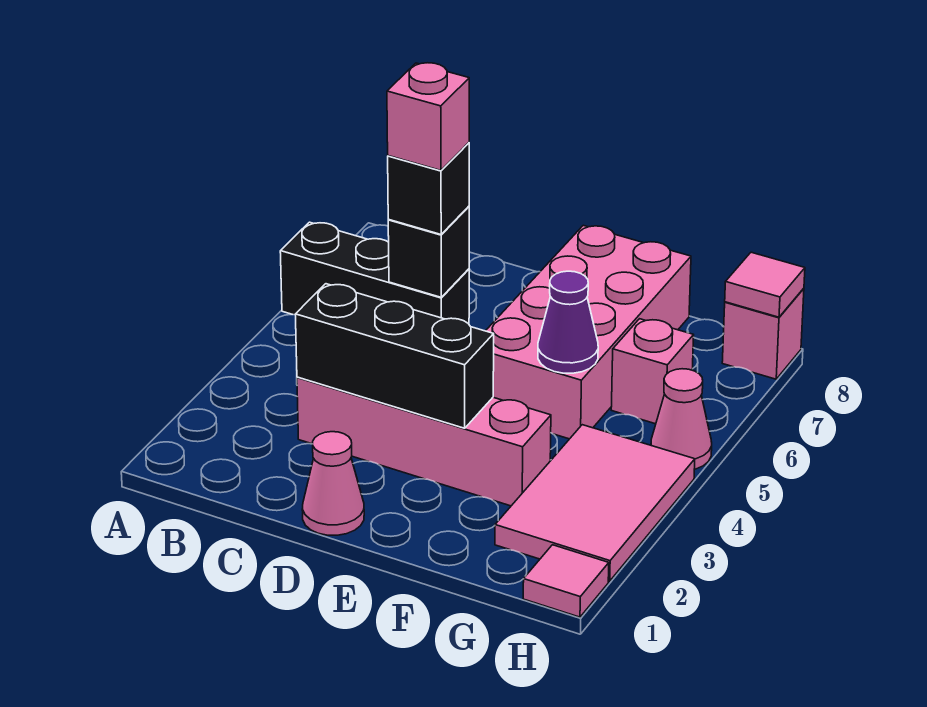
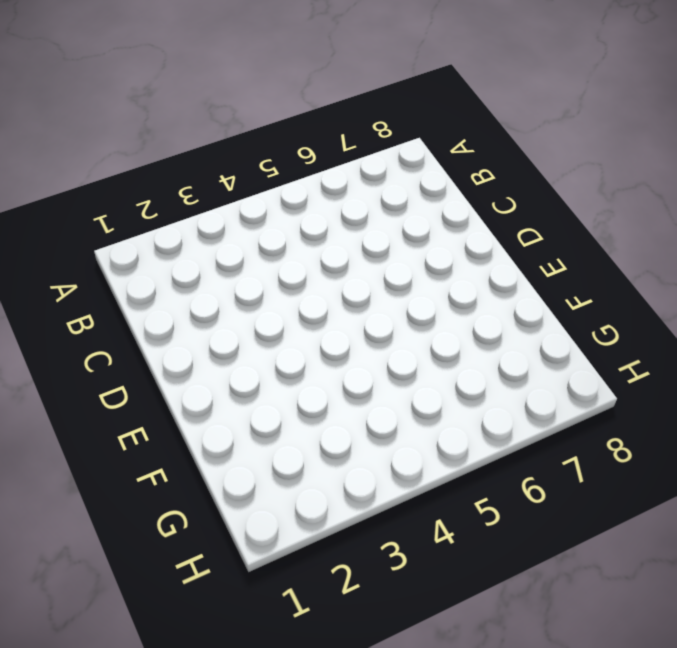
none -> black 1x3 brick [280,222,469,324]
none -> pink 1x4 brick [297,377,551,506]
none -> pink 1x1 cone [302,432,364,535]

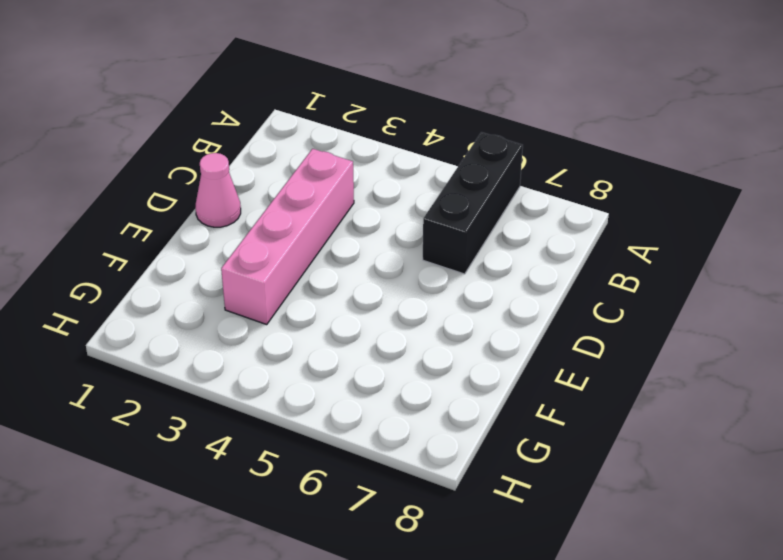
none -> pink 2x4 brick [486,225,691,439]
none -> pink 2x3 tile [495,425,695,581]
none -> pink 1x1 brick [611,319,694,424]

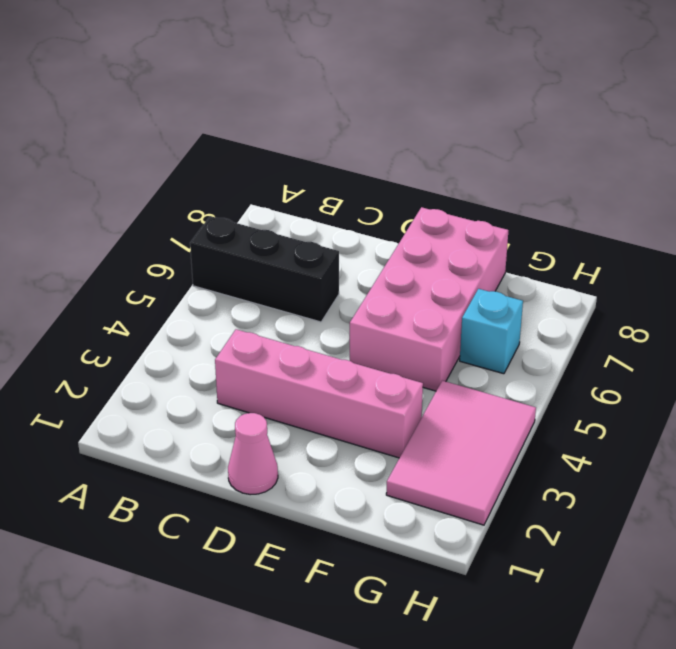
cyan 1x1 brick [460,289,523,374] -> pink 1x1 brick [611,319,694,424]
none -> pink 1x1 tile [523,545,609,617]
none -> pink 1x1 cone [651,369,712,469]
none -> pink 1x1 brick [722,288,804,379]

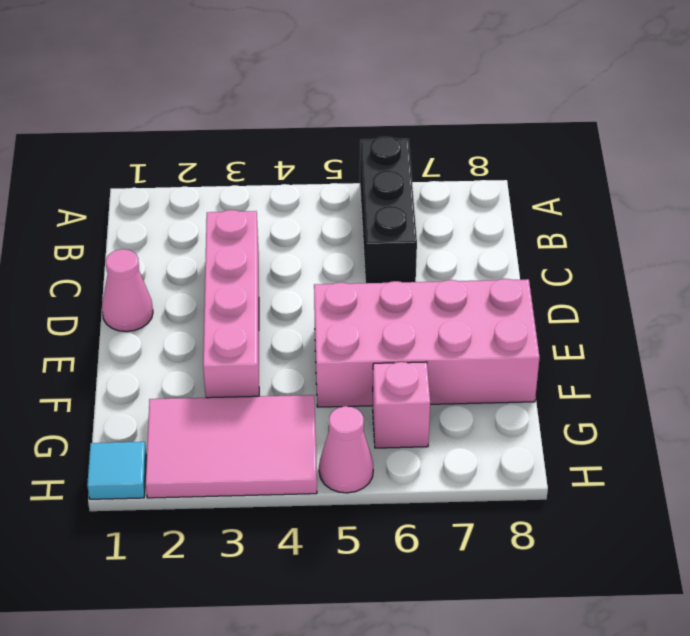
cyan 1x1 tile [87,442,146,499] -> pink 1x1 tile [523,545,609,617]
none -> pink 1x1 brick [722,288,804,379]
none -> black 1x3 brick [295,284,494,428]
none -> black 1x1 brick [388,206,469,298]

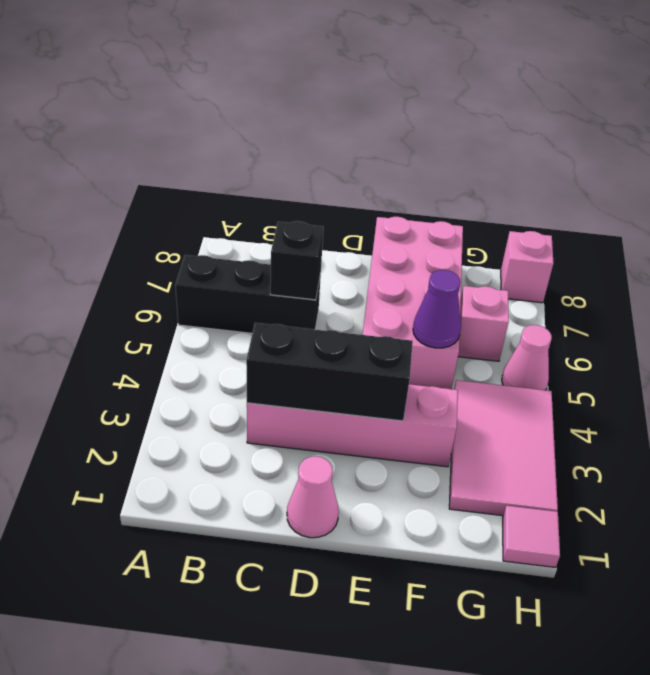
none -> pink 1x1 tile [725,252,805,317]
none -> black 1x1 brick [388,143,469,234]
none -> pink 1x1 brick [387,63,469,170]

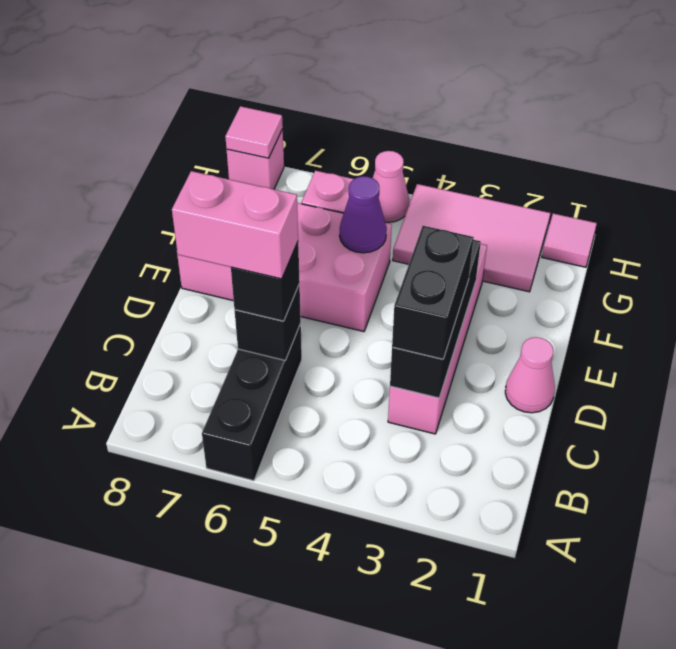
black 1x2 brick [392,226,474,359] -> none
pink 1x2 brick [172,171,298,279] -> pink 1x1 brick [387,63,469,170]

